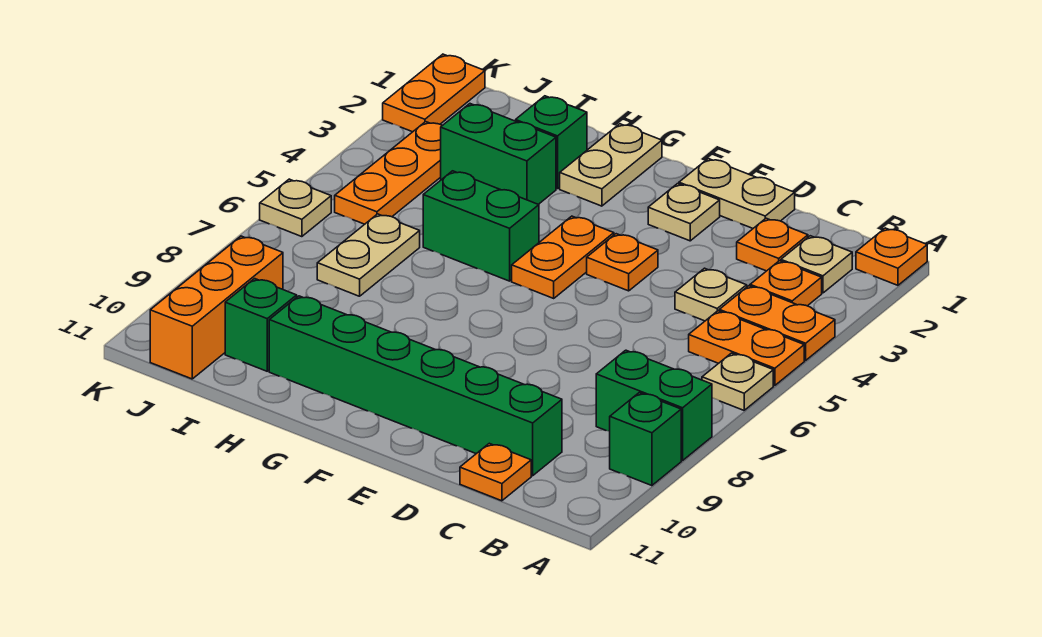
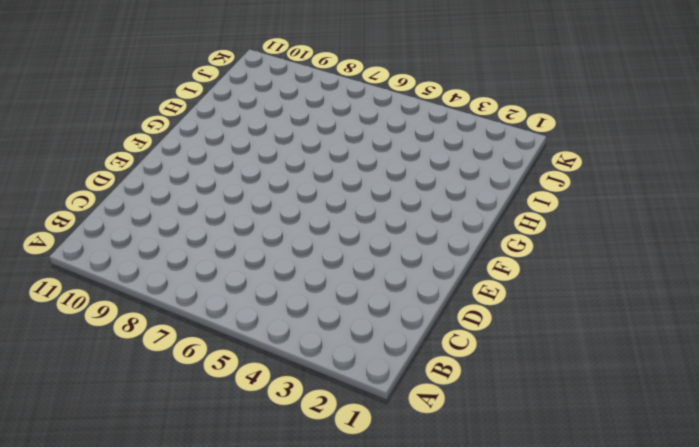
none -> orange 1x1 plate [856,228,927,285]
none -> orange 1x2 plate [719,286,835,360]
none -> orange 1x2 plate [689,311,804,385]

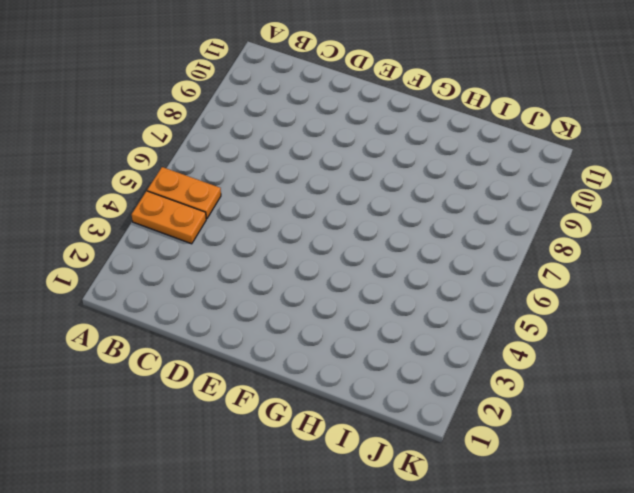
none -> orange 1x1 plate [856,228,927,285]
none -> tan 1x1 plate [702,353,773,410]
none -> green 1x2 brick [596,350,712,460]

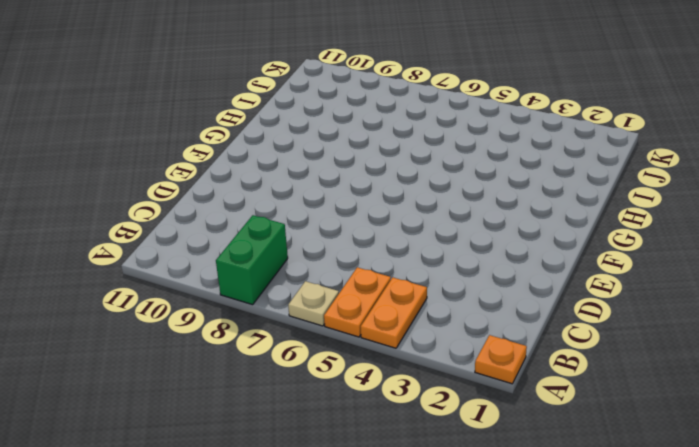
none -> green 1x1 brick [610,393,681,486]
none -> tan 1x1 plate [781,236,852,293]
none -> orange 1x1 plate [750,261,822,306]

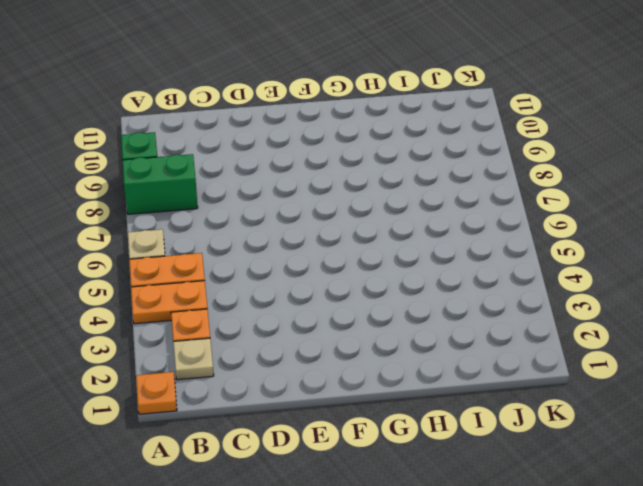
none -> orange 1x1 plate [737,218,808,271]
none -> tan 1x1 plate [675,268,747,321]
none -> green 1x6 brick [269,296,562,476]

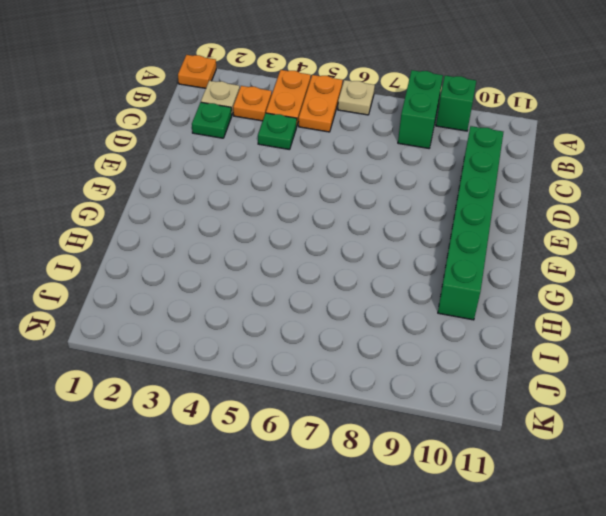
green 1x1 plate [192,102,232,138] -> orange 1x1 plate [737,218,808,271]
green 1x1 plate [258,113,297,150] -> tan 1x1 plate [675,268,747,321]
none -> orange 1x1 plate [460,443,531,501]
none -> tan 1x2 plate [679,159,795,228]
none -> tan 1x1 plate [648,184,720,241]

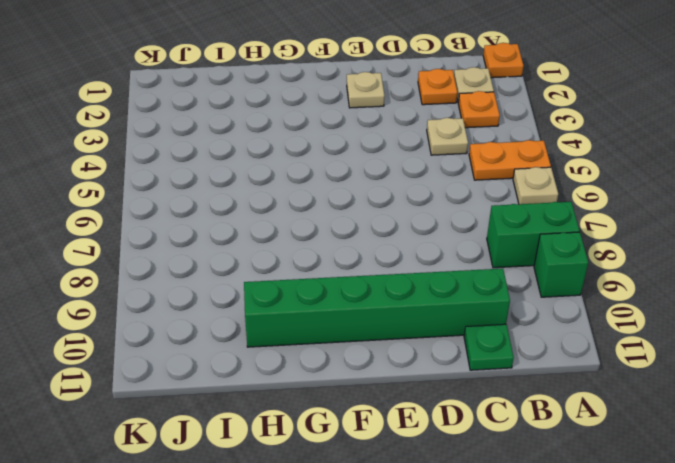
green 1x1 plate [464,324,514,370] -> orange 1x1 plate [460,443,531,501]
none -> orange 1x2 plate [719,286,835,360]
none -> tan 1x2 plate [679,159,795,228]
none -> orange 1x1 plate [587,234,658,291]

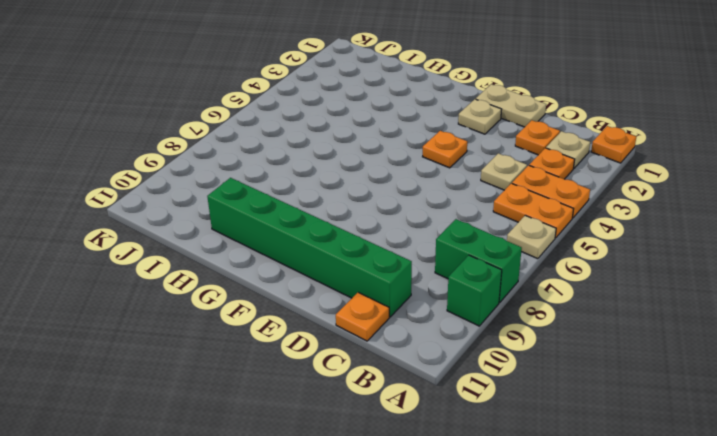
none -> orange 1x2 plate [512,216,614,298]
none -> tan 1x2 plate [560,124,662,206]
none -> green 1x2 brick [423,171,539,281]

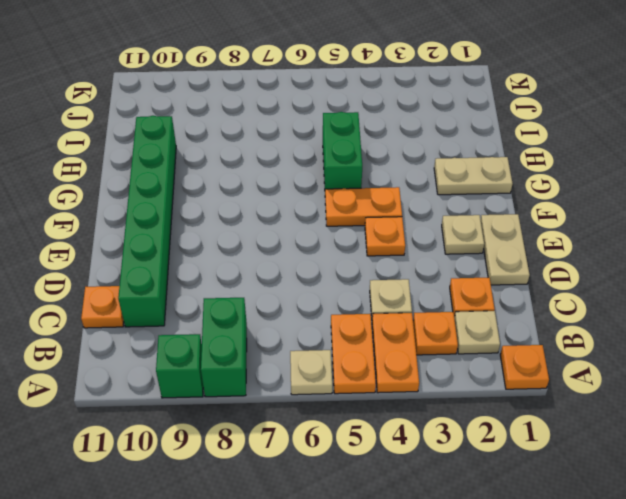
none -> green 1x1 brick [516,96,587,189]
none -> green 1x2 brick [441,104,556,204]
none -> tan 1x2 plate [317,214,420,296]

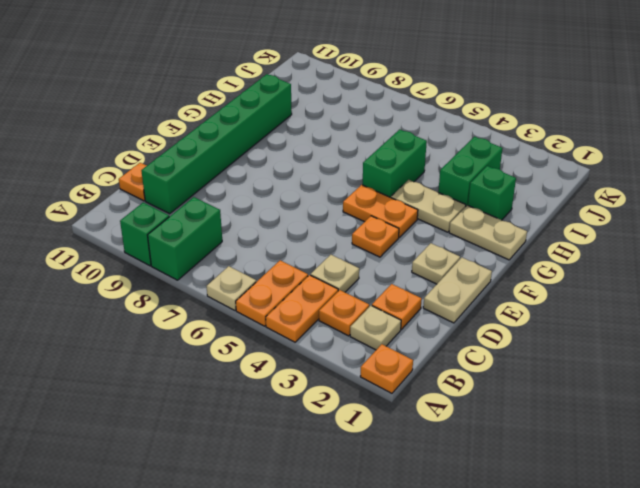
tan 1x2 plate [391,180,466,232] -> tan 1x2 plate moved to [317,214,420,296]
none -> green 1x1 brick [225,279,297,371]
none -> orange 1x3 plate [335,122,442,224]
none -> orange 1x3 brick [150,236,283,379]

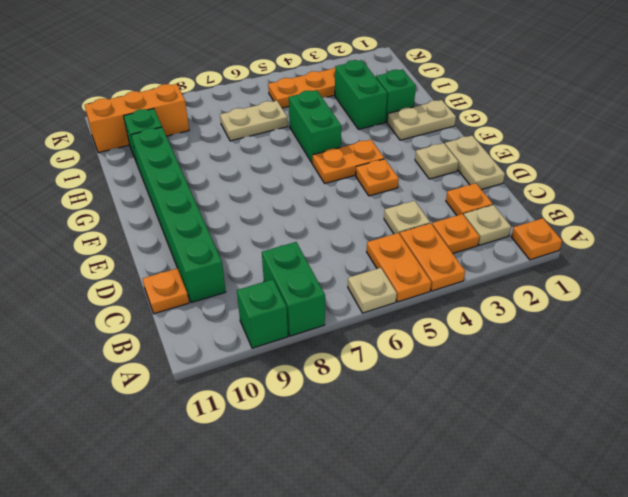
none -> orange 1x2 plate [383,54,485,132]
none -> tan 1x1 plate [260,179,331,237]

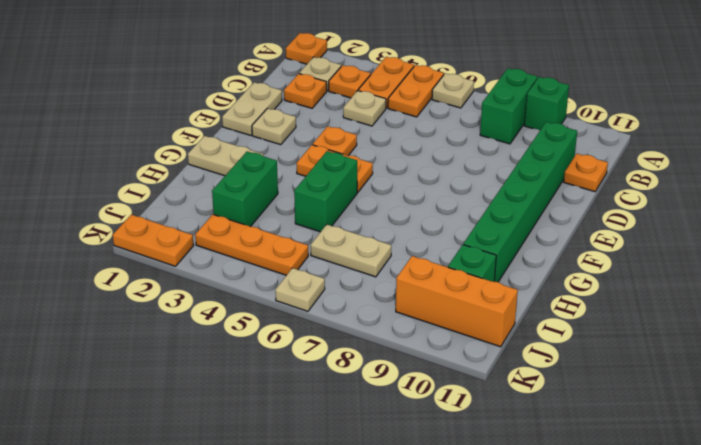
none -> green 1x1 brick [516,96,587,189]

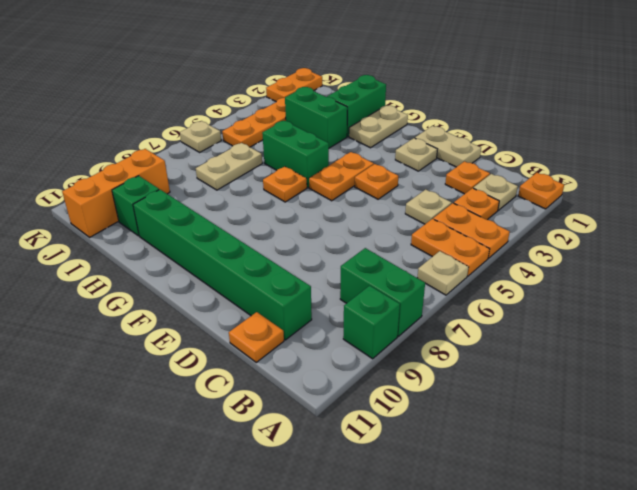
orange 1x1 plate [263,166,307,202] -> none
green 1x2 brick [327,75,386,137] -> green 1x1 brick [516,96,587,189]

